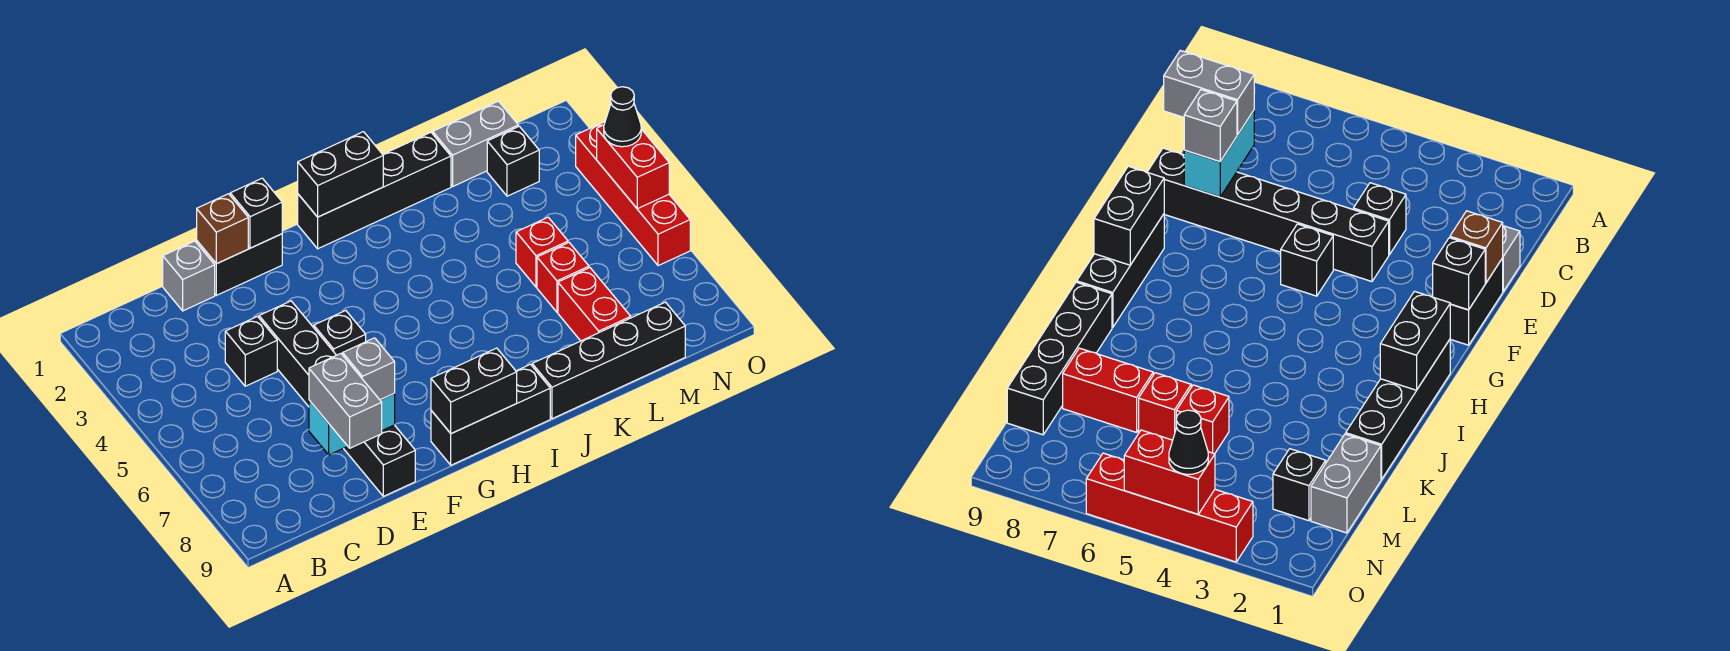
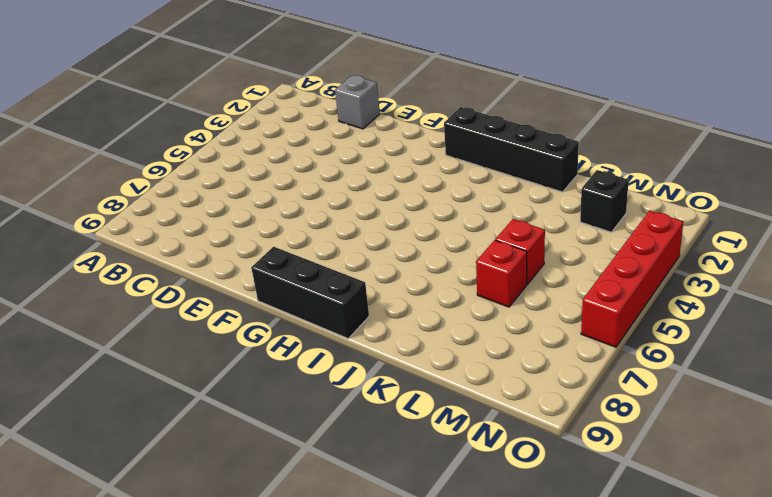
none -> black 1x1 brick [225,316,277,386]
none -> black 1x2 brick [197,234,282,295]
none -> black 1x6 brick [259,301,415,496]

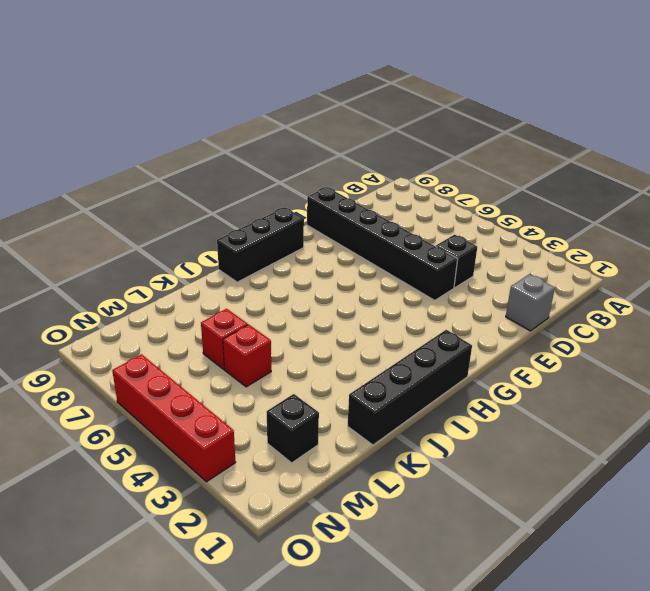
none -> black 1x2 brick [197,234,282,295]
none -> black 1x1 brick [314,311,366,355]
none -> black 1x4 brick [532,302,685,419]

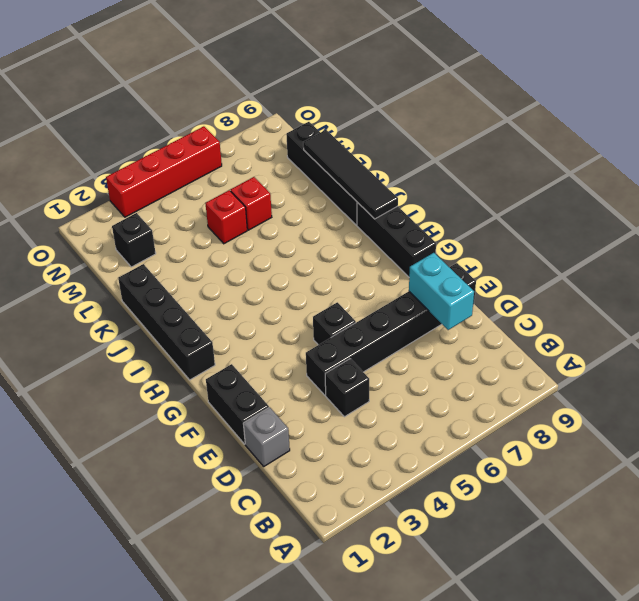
black 1x4 tile [303,130,398,219] -> none
none -> grey 1x2 brick [433,101,518,186]
none -> red 1x2 brick [558,268,631,341]
none -> brown 1x1 brick [197,194,248,264]

